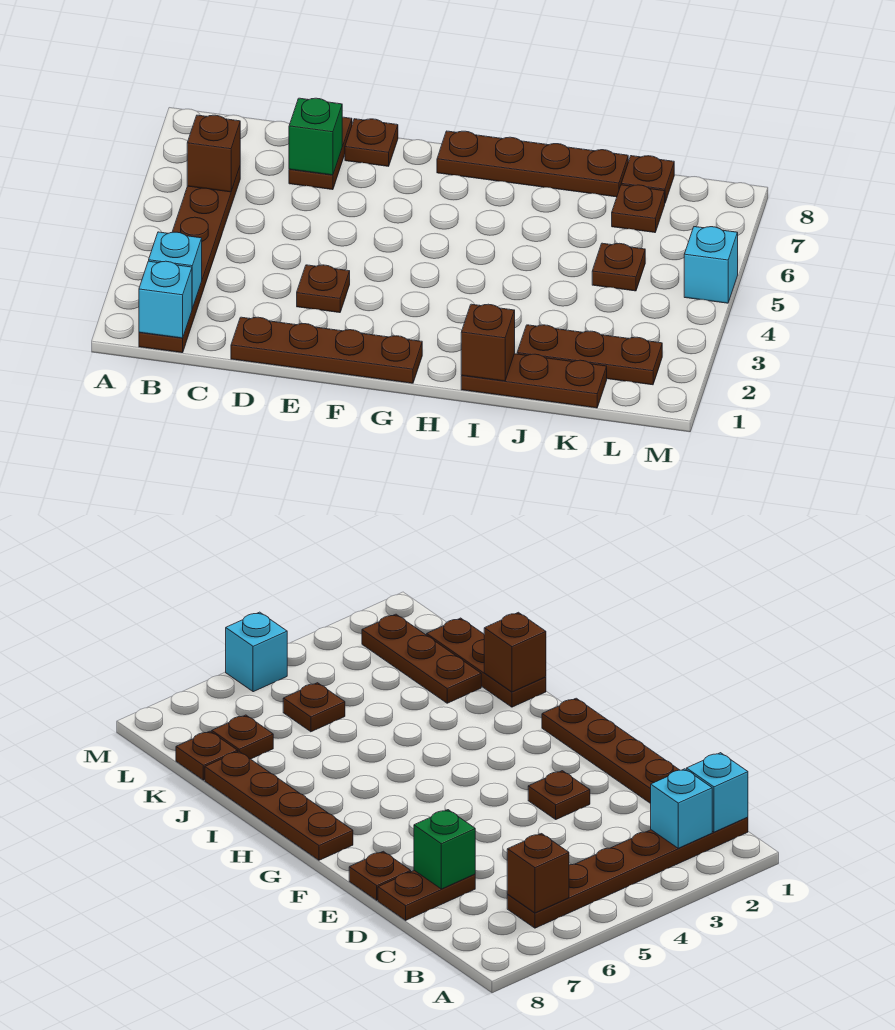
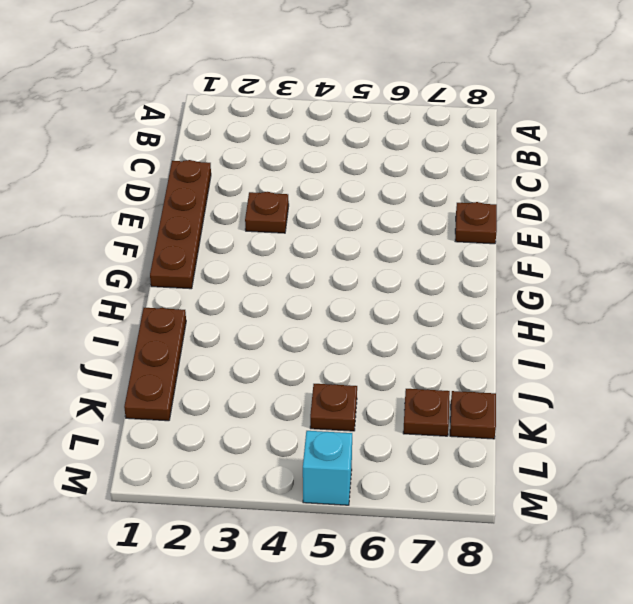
none -> brown 1x6 plate [139,167,240,353]
none -> brown 1x2 plate [289,117,352,190]
none -> brown 1x4 plate [437,131,628,197]

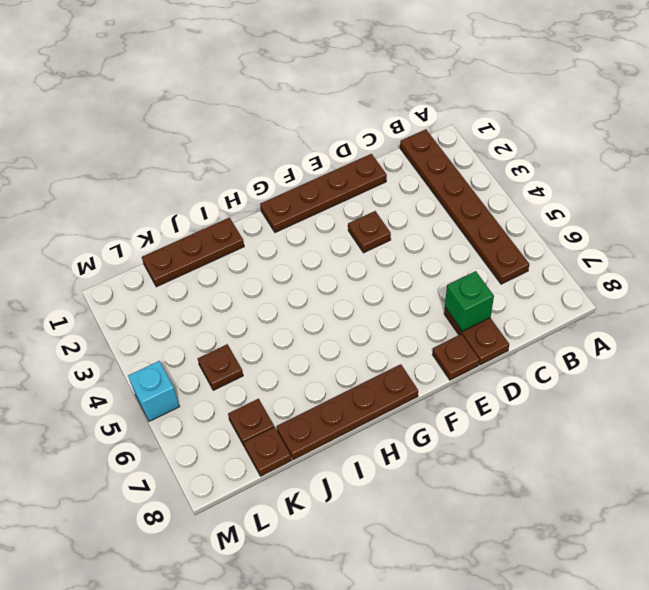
none -> brown 1x3 plate [517,325,662,385]
none -> cyan 1x1 brick [139,261,192,338]
none -> cyan 1x1 brick [149,232,202,309]

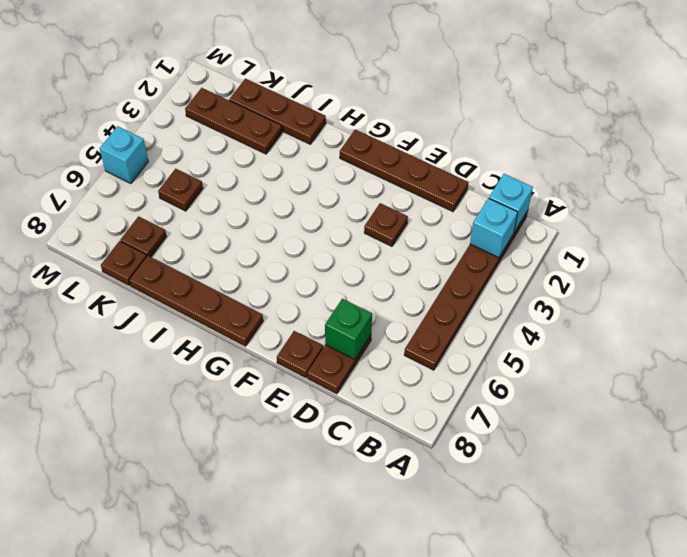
none -> brown 1x1 brick [187,115,240,192]
none -> brown 1x1 brick [461,304,515,381]

